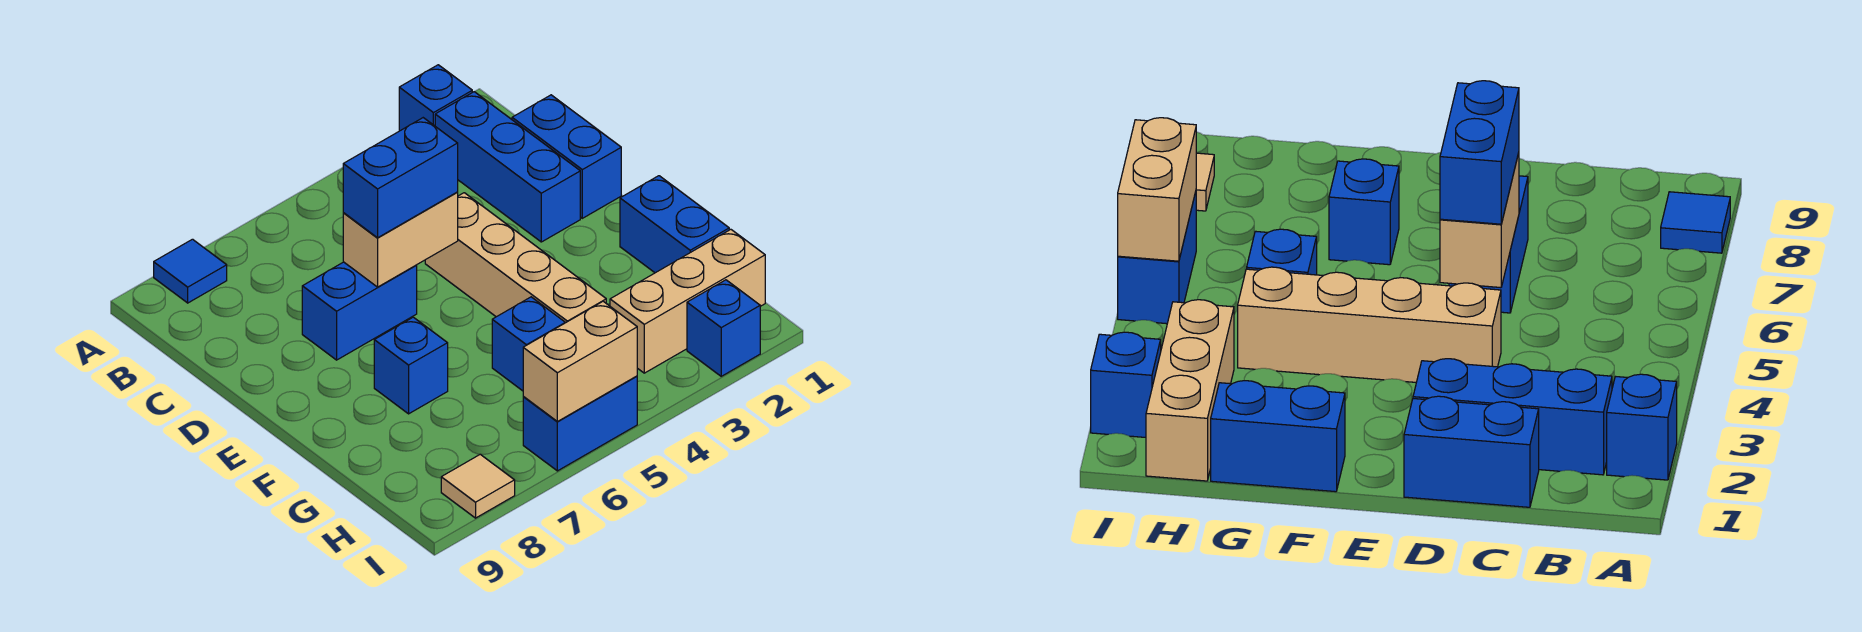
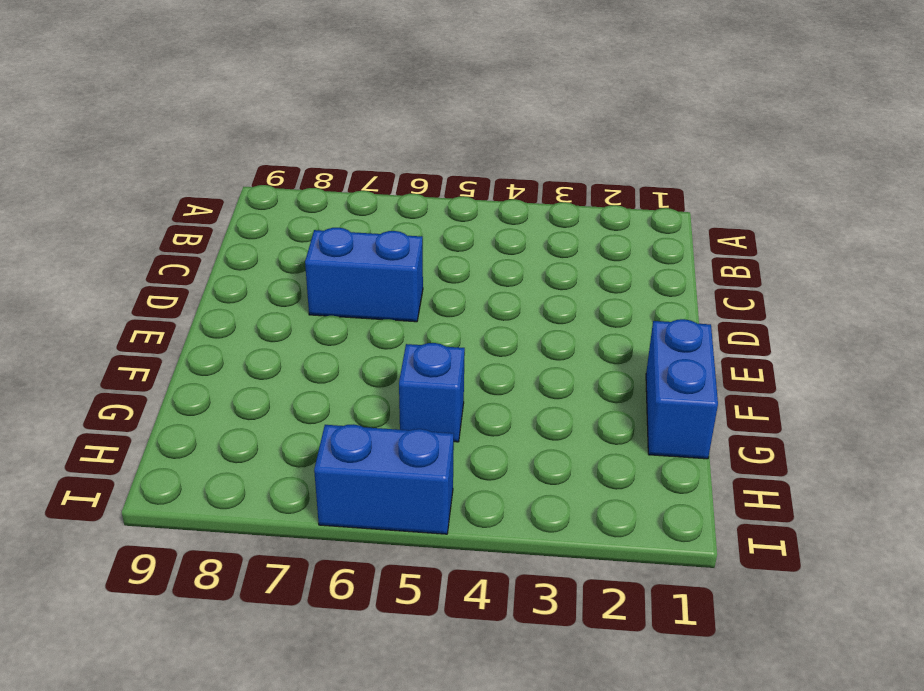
none -> blue 1x1 brick [399,65,472,131]
none -> blue 1x1 tile [154,239,227,303]
none -> blue 1x3 brick [435,92,580,242]

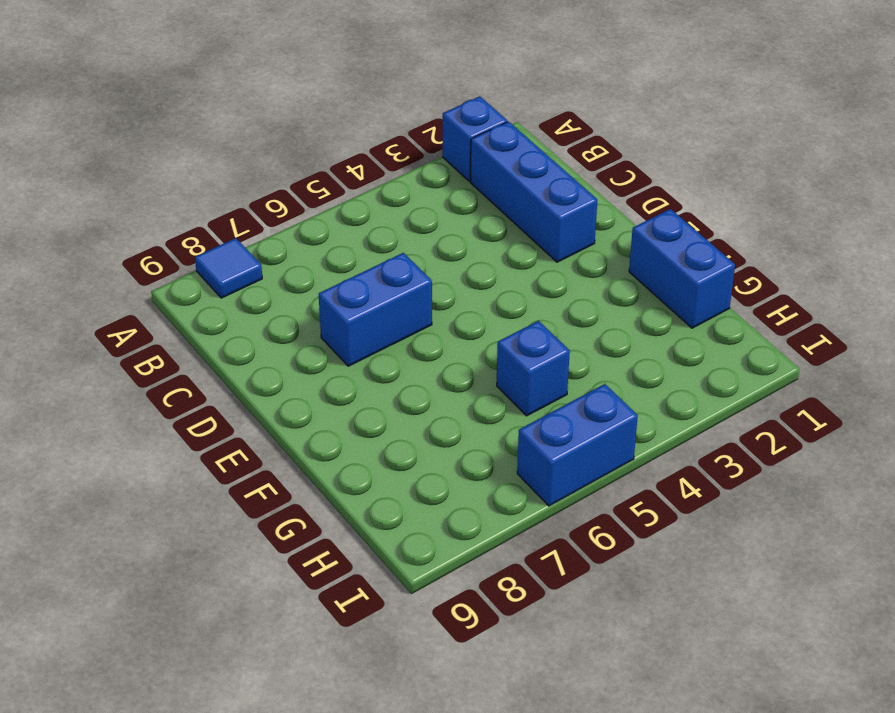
none -> blue 1x2 brick [512,95,621,218]
none -> tan 1x4 brick [425,193,606,323]
none -> blue 1x1 brick [374,317,448,414]

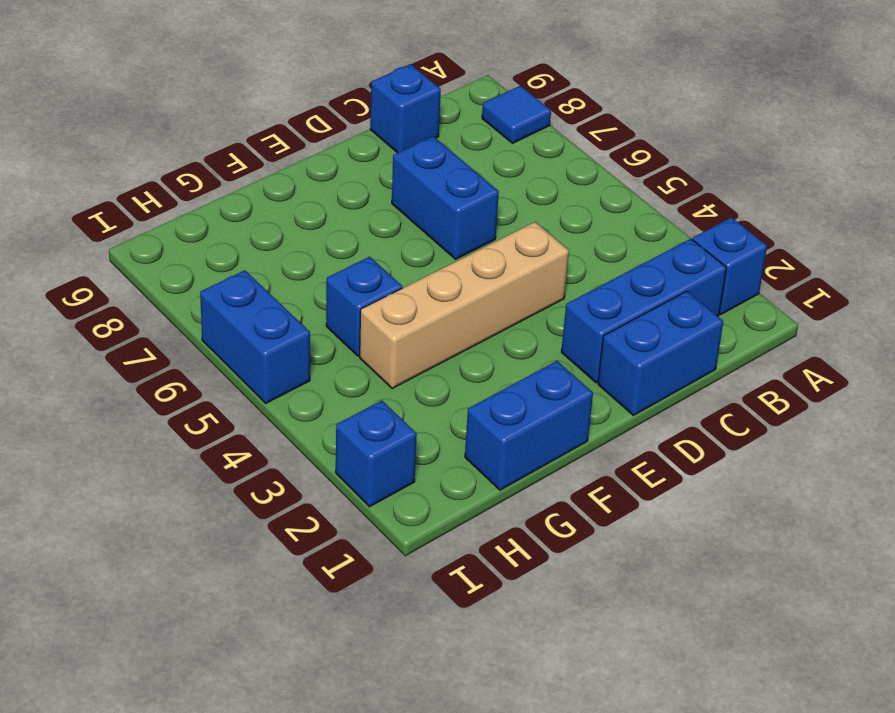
blue 1x1 brick [370,64,441,153] -> blue 1x1 brick moved to [374,317,448,414]
none -> tan 1x3 brick [610,229,765,373]
none -> tan 1x1 tile [441,454,515,518]
none -> tan 1x2 brick [343,192,458,287]

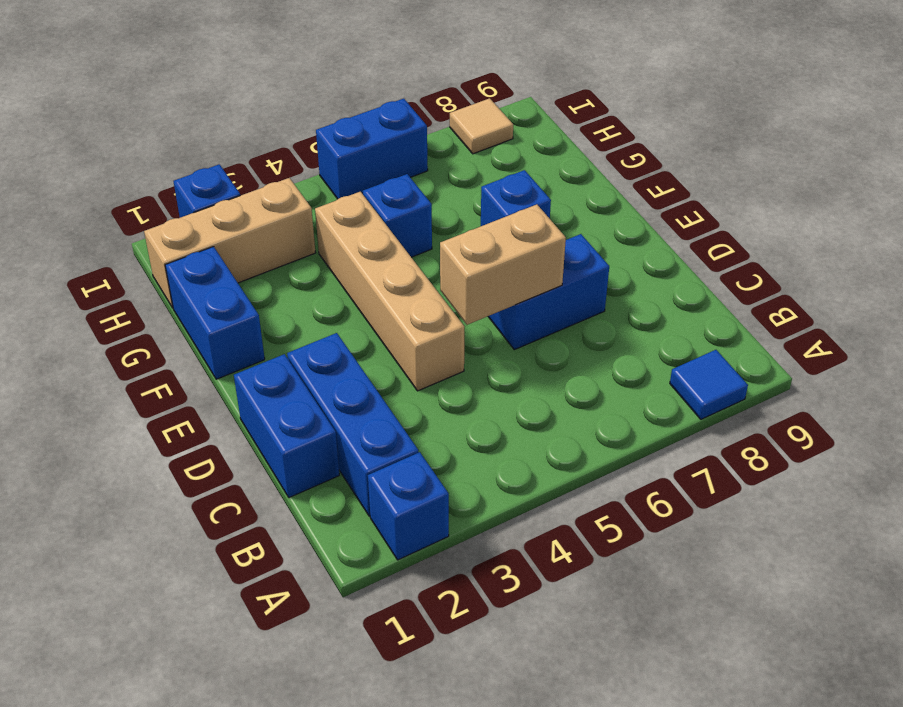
none -> tan 1x2 brick [523,301,637,422]
none -> blue 1x2 brick [343,118,458,238]

